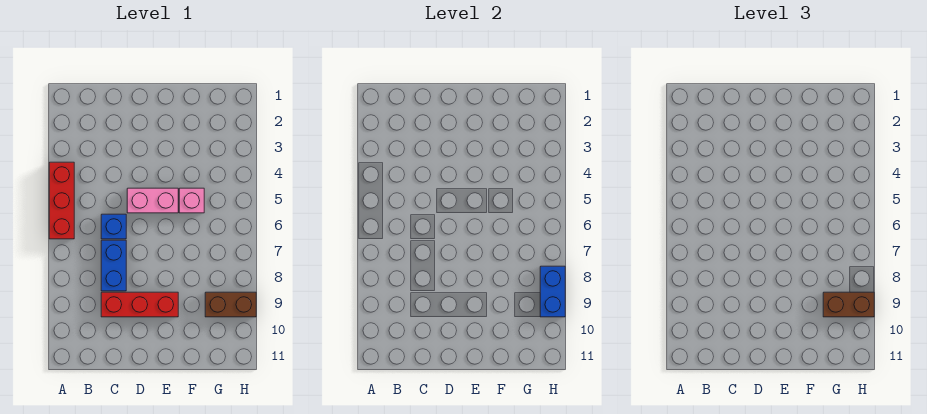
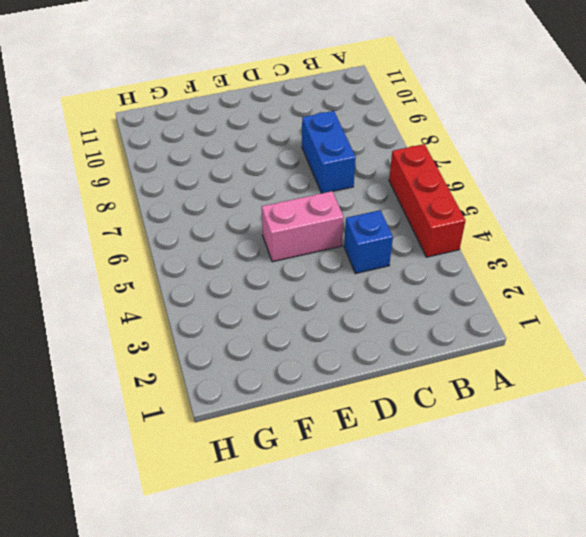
blue 1x1 brick [344,210,393,274] -> blue 1x1 brick moved to [101,214,126,239]
none -> red 1x3 brick [101,292,178,317]
none -> pink 1x1 brick [179,188,204,213]

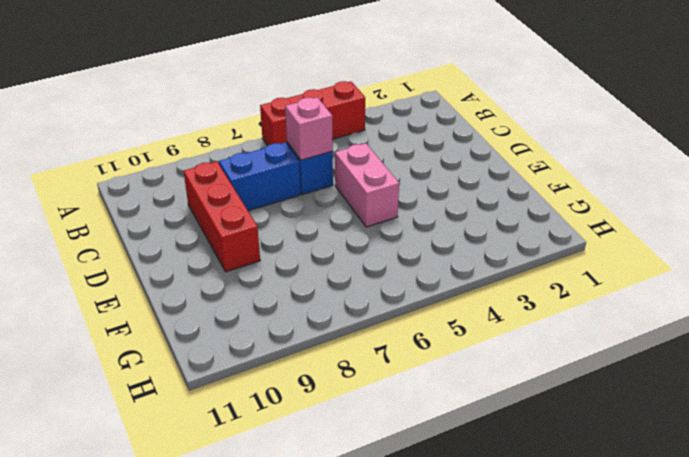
pink 1x1 brick [285,97,333,160] -> pink 1x1 brick moved to [179,188,204,213]
none -> brown 1x2 brick [205,292,256,317]
none -> blue 1x2 brick [540,266,565,317]

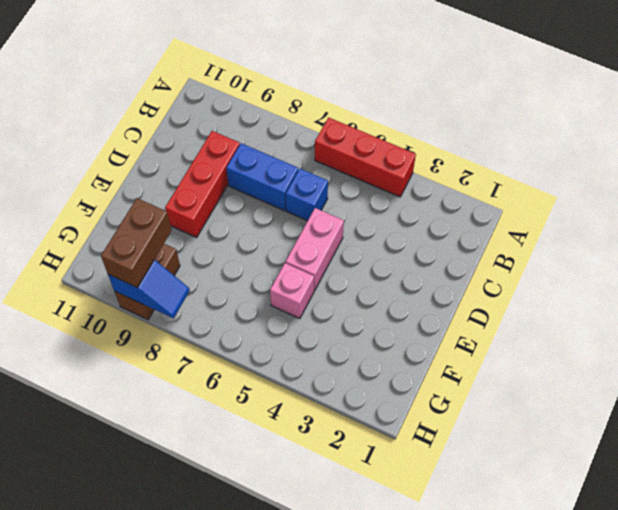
blue 1x2 slope [108,260,190,318] -> blue 1x2 brick [540,266,565,317]

